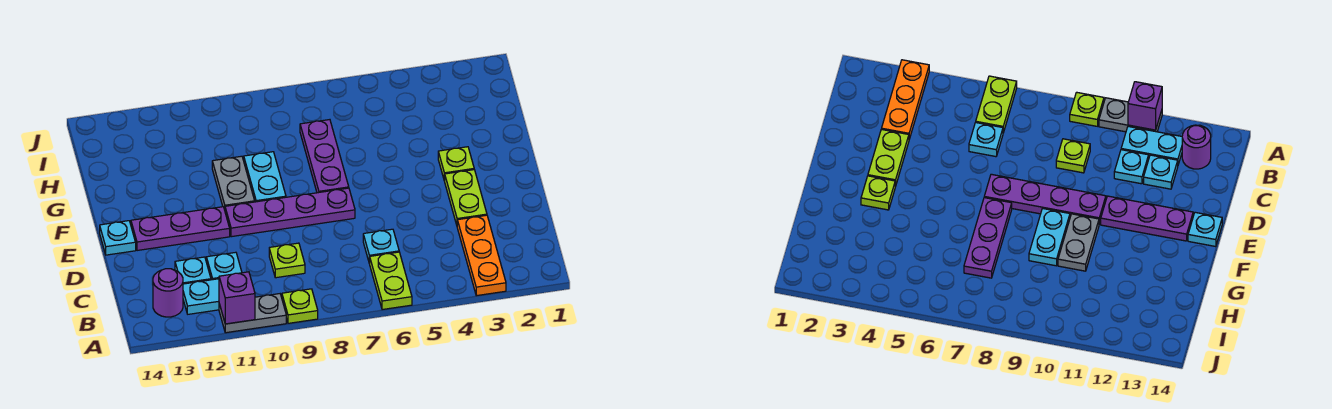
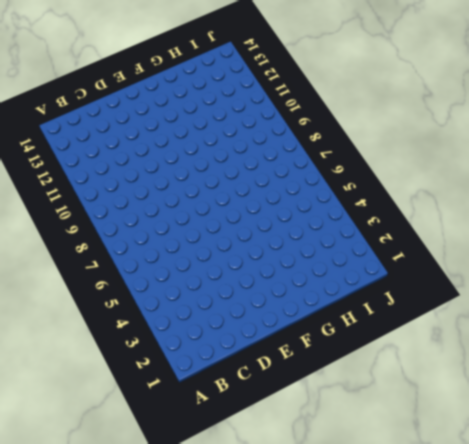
none -> orange 1x3 plate [457,215,506,296]
none -> lime 1x2 plate [370,252,412,310]
none -> lime 1x1 plate [282,289,318,323]

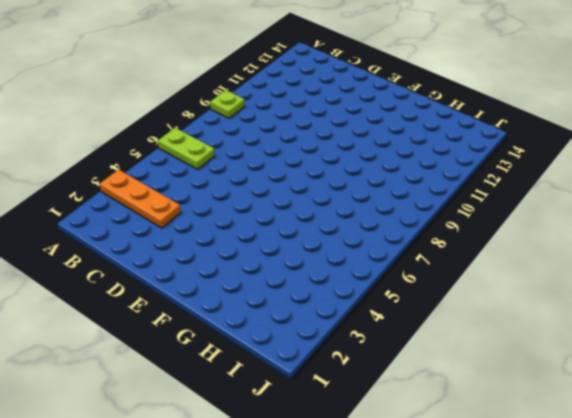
none -> grey 1x2 plate [219,294,286,333]
none -> cyan 1x2 plate [183,279,219,314]
none -> purple 1x1 round brick [153,269,183,317]

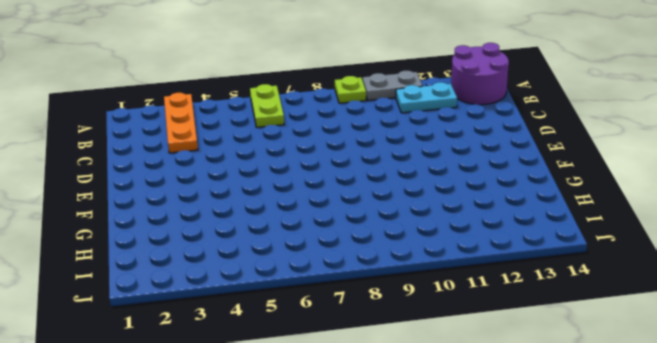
purple 2x2 round brick [451,43,509,105] -> purple 1x1 round brick [153,269,183,317]
none -> cyan 1x1 plate [363,229,399,264]
none -> lime 1x1 plate [269,243,305,278]
none -> cyan 1x1 plate [206,252,242,280]

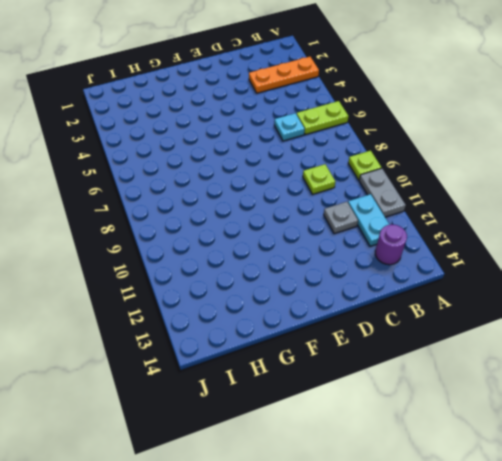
grey 1x1 plate [324,202,358,234] -> cyan 1x1 plate [206,252,242,280]
none -> cyan 1x1 plate [175,257,211,284]
none -> lime 1x2 plate [445,170,487,225]
none -> purple 1x4 plate [225,188,355,237]

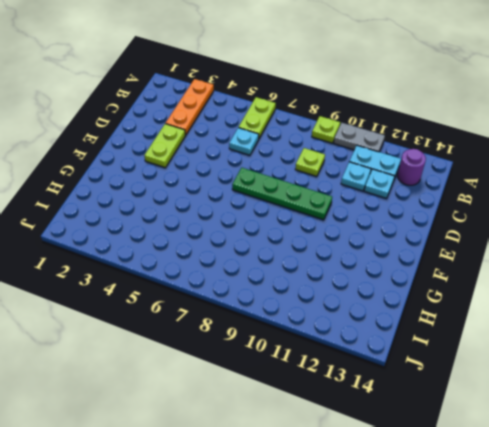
green 1x4 plate [232,168,332,220] -> purple 1x4 plate [225,188,355,237]
none -> purple 1x3 plate [131,207,230,251]
none -> cyan 1x1 plate [100,221,136,255]
none -> lime 1x1 plate [438,147,474,181]

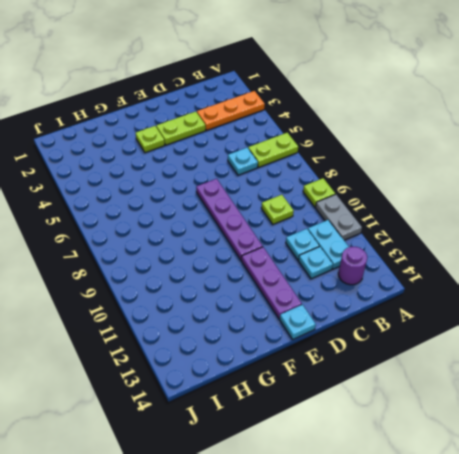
none -> purple 1x3 plate [300,120,349,193]
none -> cyan 1x2 plate [244,152,286,202]
none -> grey 1x2 plate [212,156,255,210]

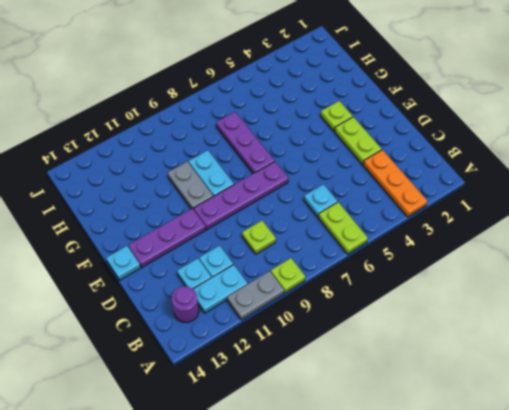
none -> purple 1x1 brick [219,272,255,324]

